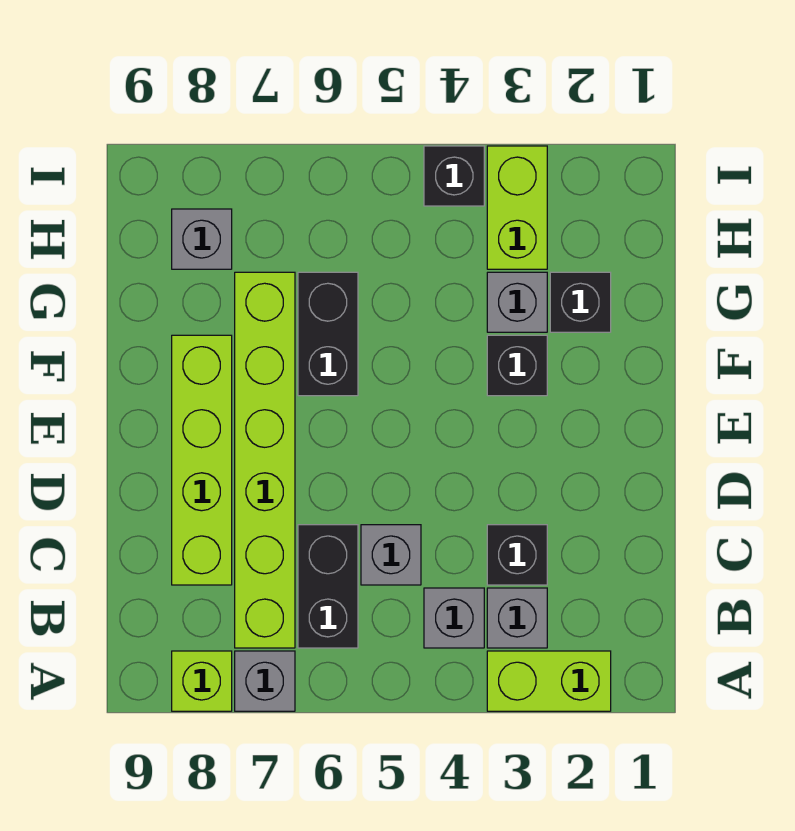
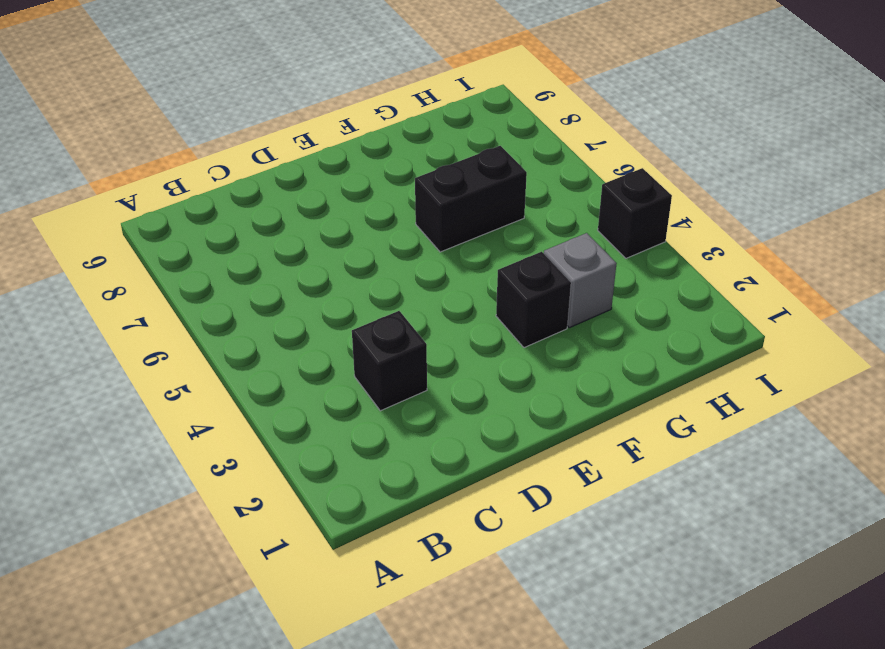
none -> lime 1x2 brick [487,651,611,711]
none -> grey 1x1 brick [235,651,295,711]
none -> lime 1x1 brick [172,651,232,711]

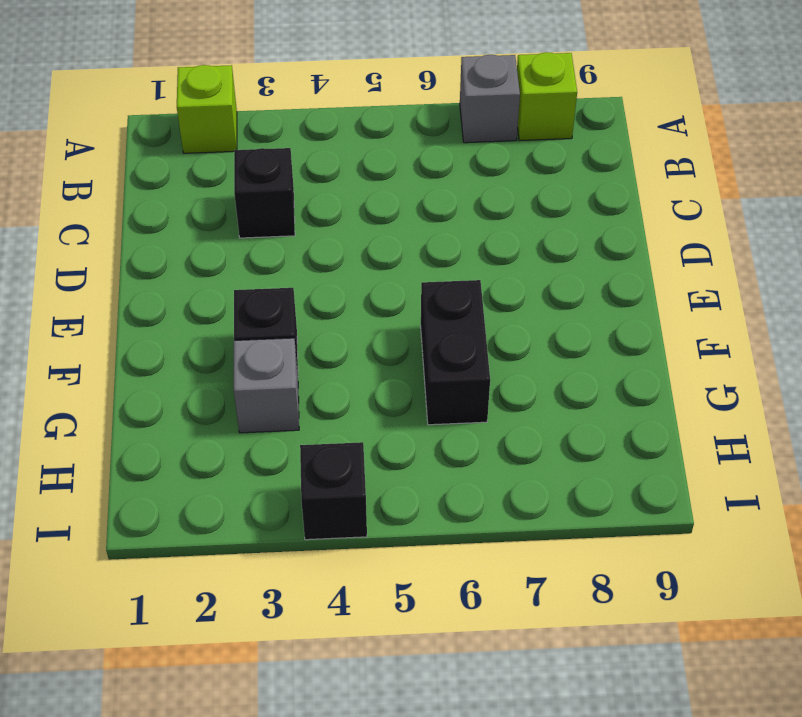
lime 1x1 brick [177,65,237,153] -> lime 1x2 brick [487,651,611,711]
none -> grey 1x1 brick [487,588,547,648]
none -> grey 1x1 brick [424,588,484,648]
none -> black 1x2 brick [298,525,358,648]

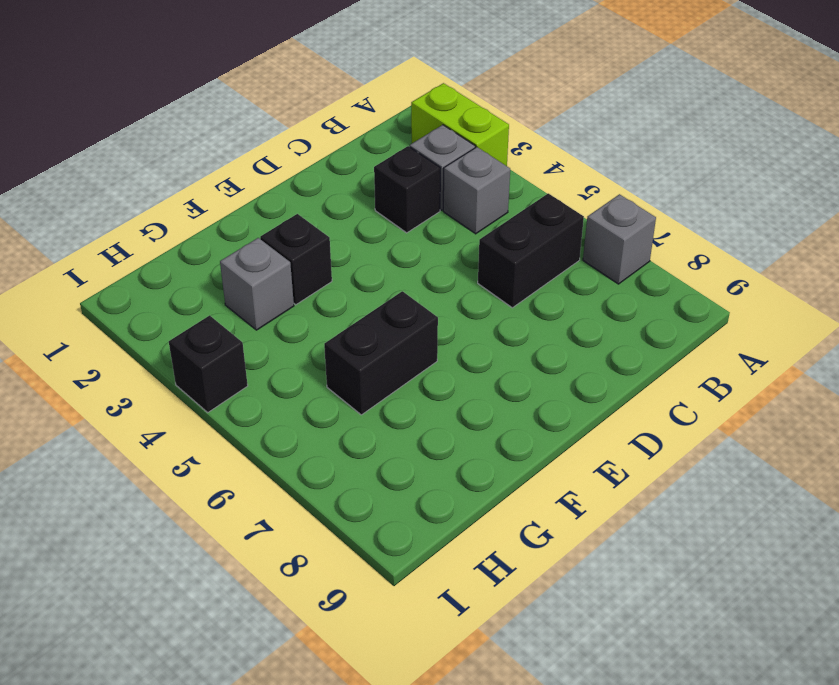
none -> lime 1x1 brick [172,651,232,711]
none -> lime 1x6 brick [235,272,295,648]
none -> grey 1x1 brick [361,525,421,585]

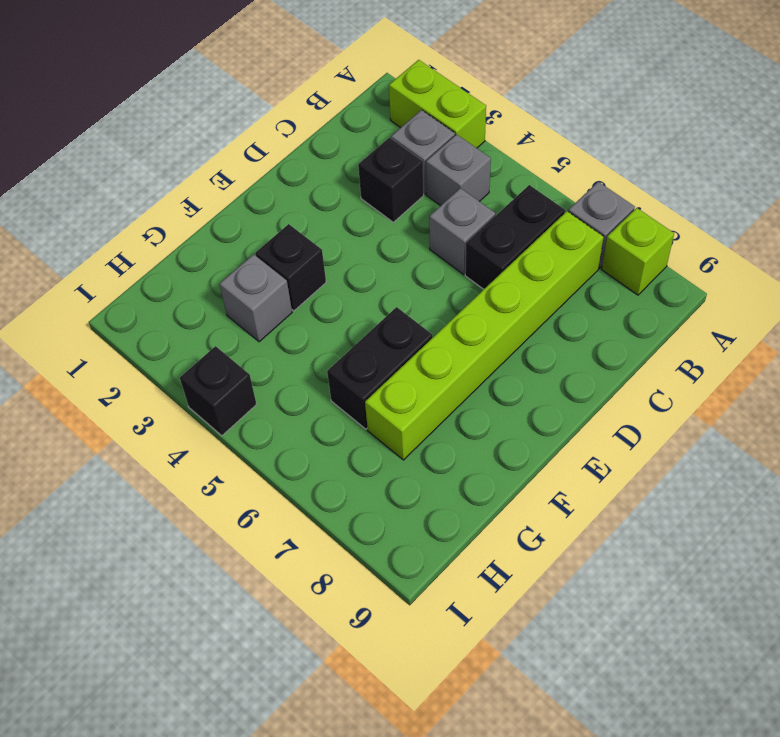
none -> lime 1x4 brick [172,335,232,585]
none -> black 1x1 brick [550,272,611,332]
none -> lime 1x2 brick [487,146,547,269]

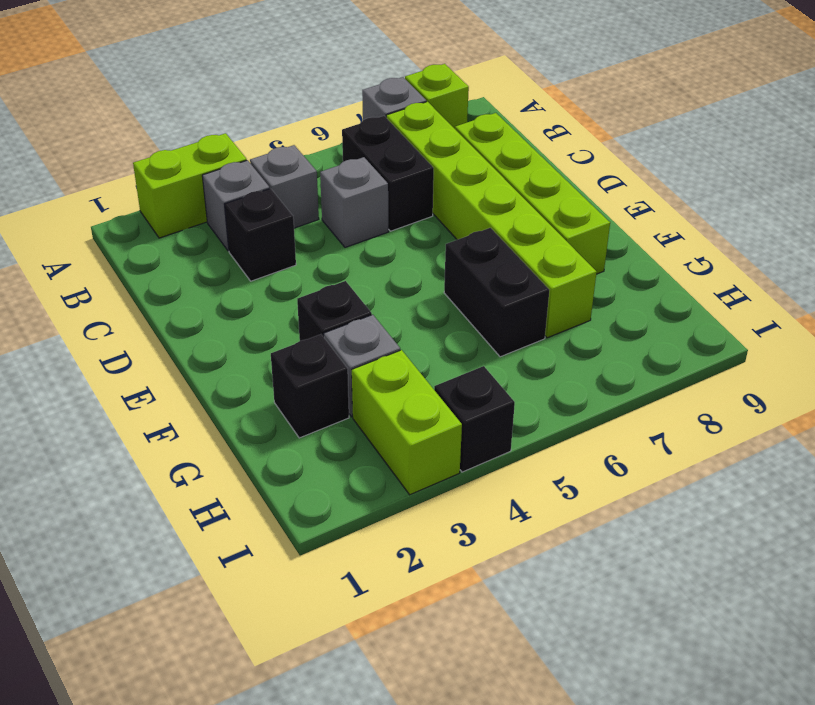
none -> grey 1x1 brick [172,209,232,269]

